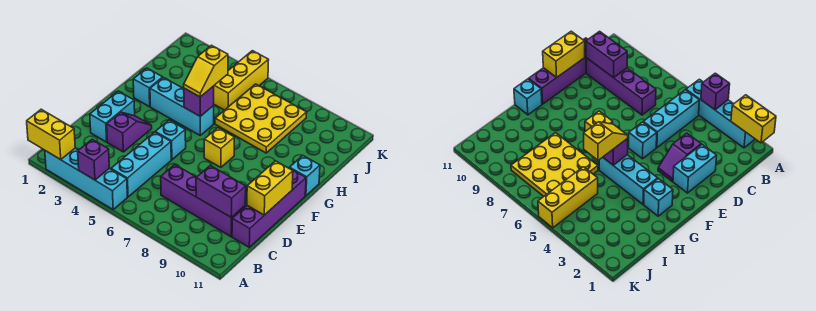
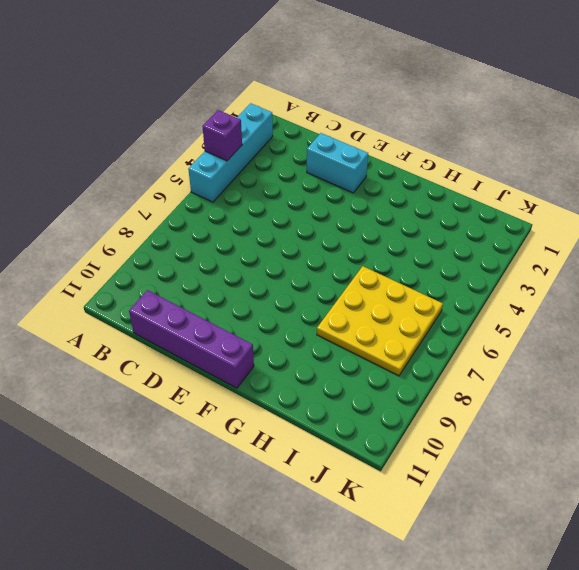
none -> cyan 1x3 brick [111,132,171,197]
none -> purple 1x4 brick [161,165,245,237]
none -> purple 1x2 slope [107,112,152,152]

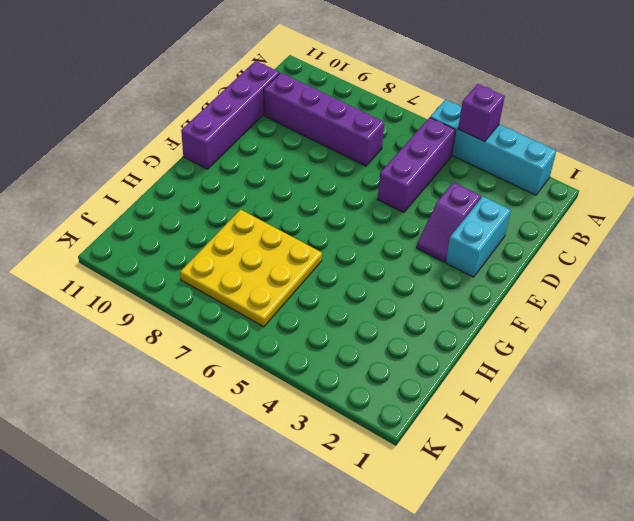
purple 1x3 brick [378,117,456,213] -> cyan 1x3 brick [111,132,171,197]
none -> cyan 1x1 brick [155,120,186,160]
none -> yellow 1x1 brick [204,128,234,168]
none -> cyan 1x1 brick [133,68,163,107]

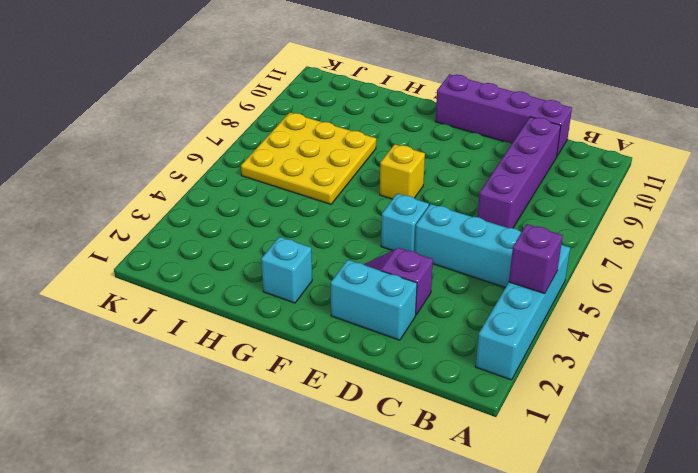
none -> cyan 1x3 brick [150,78,214,135]
none -> cyan 1x1 brick [290,156,320,196]
none -> yellow 1x3 brick [214,51,268,110]

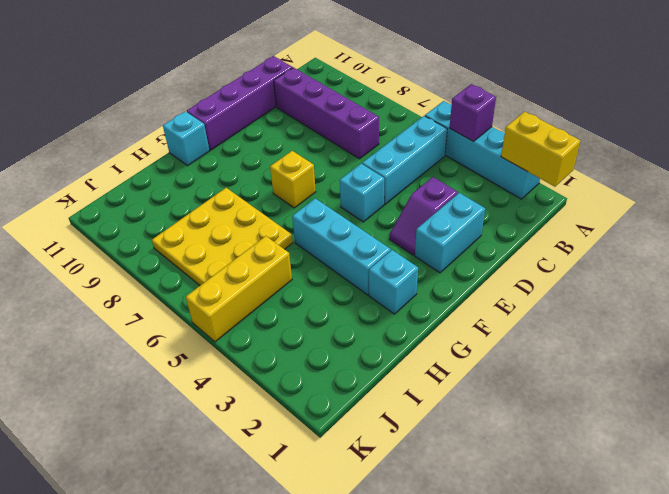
none -> purple 1x2 brick [196,166,246,218]
none -> yellow 1x2 brick [247,161,293,215]
none -> purple 1x1 brick [183,86,214,116]

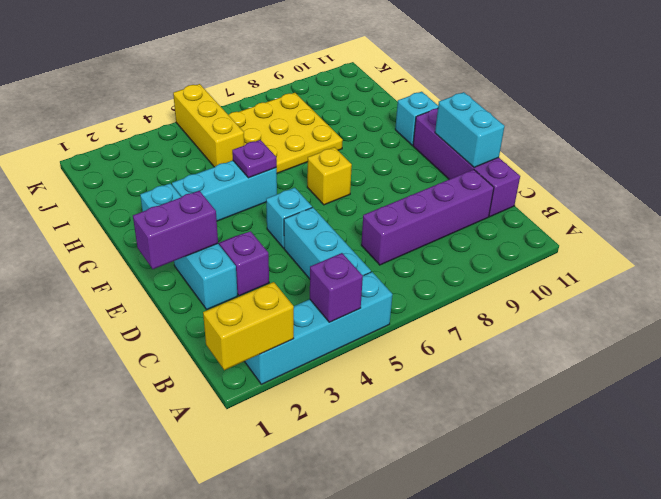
cyan 1x2 brick [435,92,505,167] -> yellow 1x2 brick [247,161,293,215]
purple 1x2 brick [133,191,218,269] -> purple 1x2 brick moved to [196,166,246,218]
purple 1x1 plate [232,140,277,178] -> purple 1x1 brick [183,86,214,116]
none -> yellow 1x2 slope [184,45,228,97]

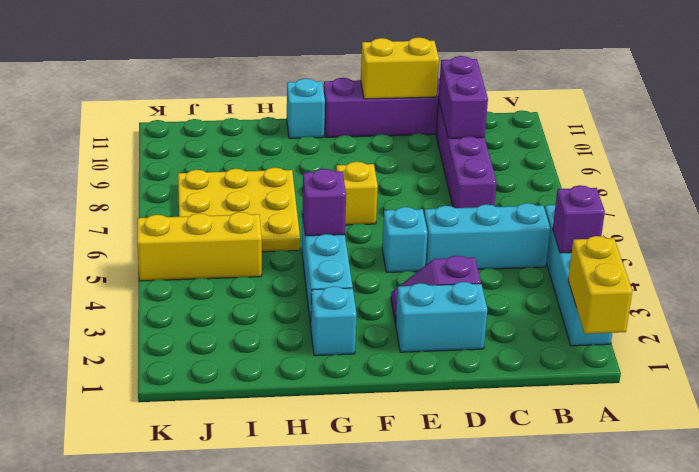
none -> yellow 1x2 slope [184,45,228,97]

